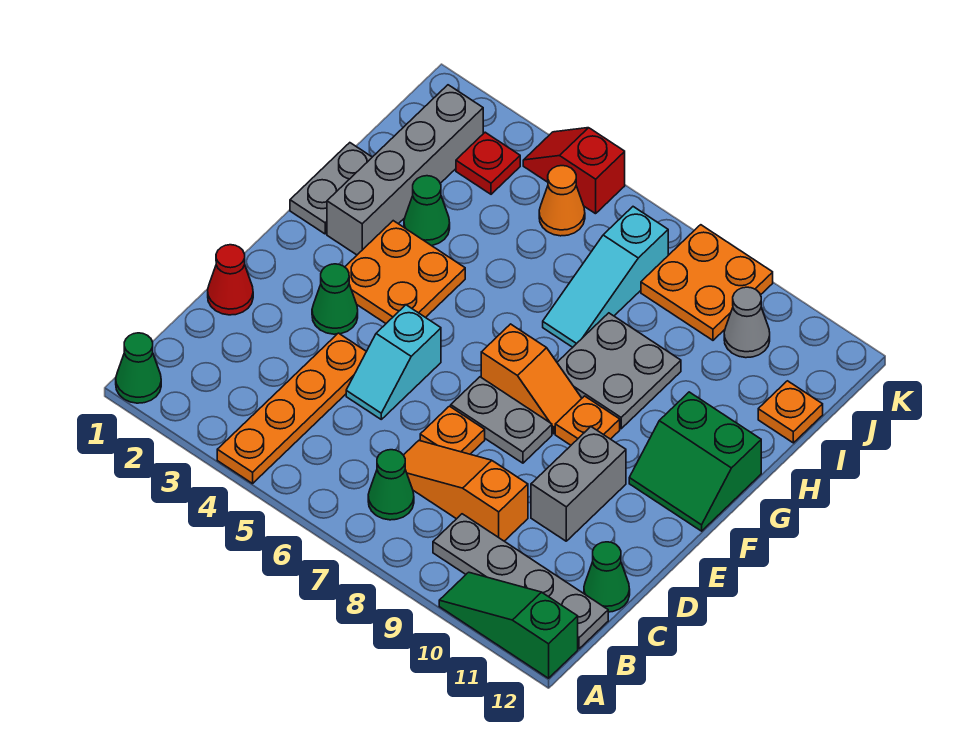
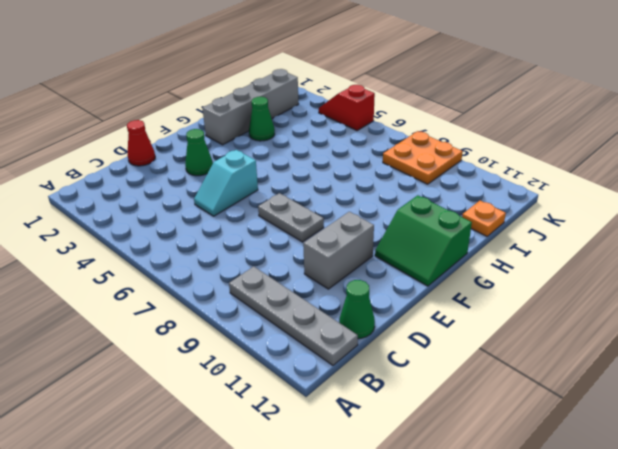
none -> green 1x1 cone [116,333,161,403]
none -> orange 1x4 plate [217,333,366,484]
none -> green 1x3 slope [439,572,578,678]

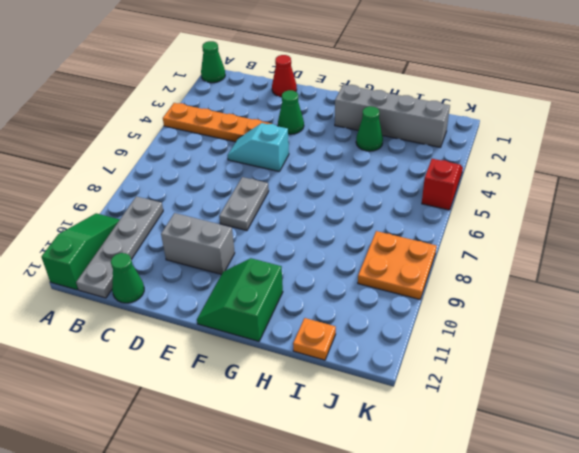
none -> green 1x1 cone [368,450,414,520]
none -> orange 1x3 slope [404,441,528,541]
none -> orange 1x1 plate [420,406,485,454]

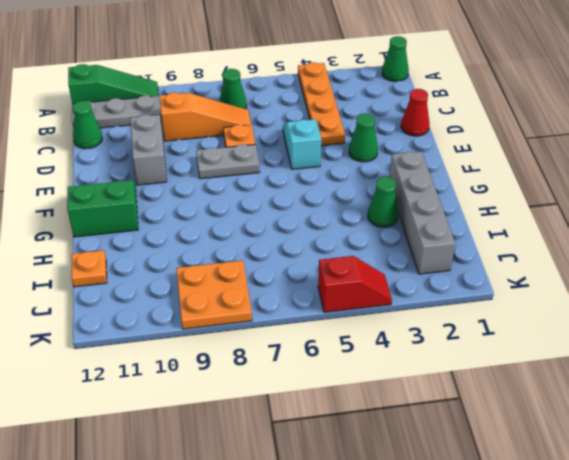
none -> orange 2x2 plate [345,221,465,323]
none -> orange 1x2 slope [481,324,582,434]
none -> orange 1x1 plate [555,396,620,445]

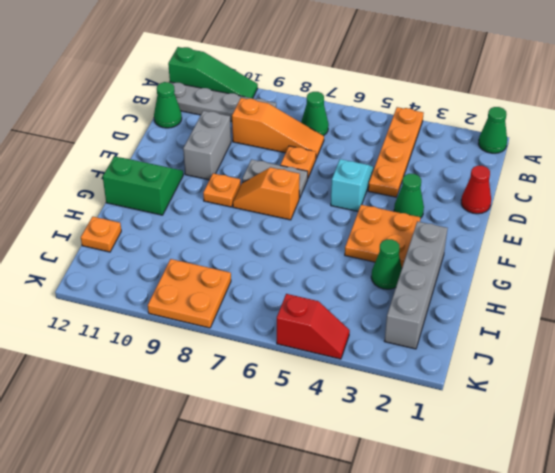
none -> grey 1x2 plate [290,143,372,234]
none -> grey 2x2 plate [557,313,681,429]
none -> cyan 1x3 slope [543,207,668,347]

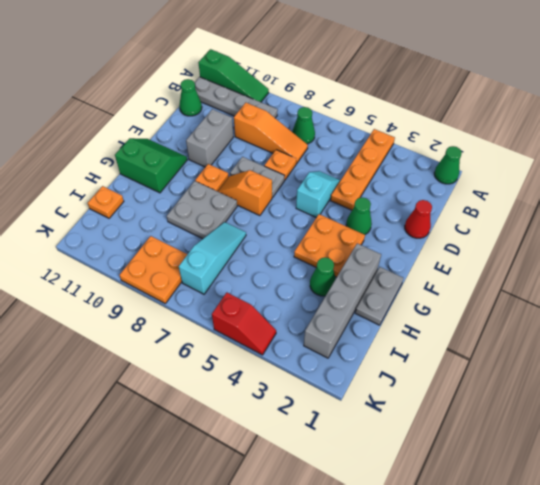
none -> red 1x1 plate [456,132,520,194]
none -> orange 1x1 cone [539,166,585,236]
none -> grey 1x1 cone [724,287,770,358]

